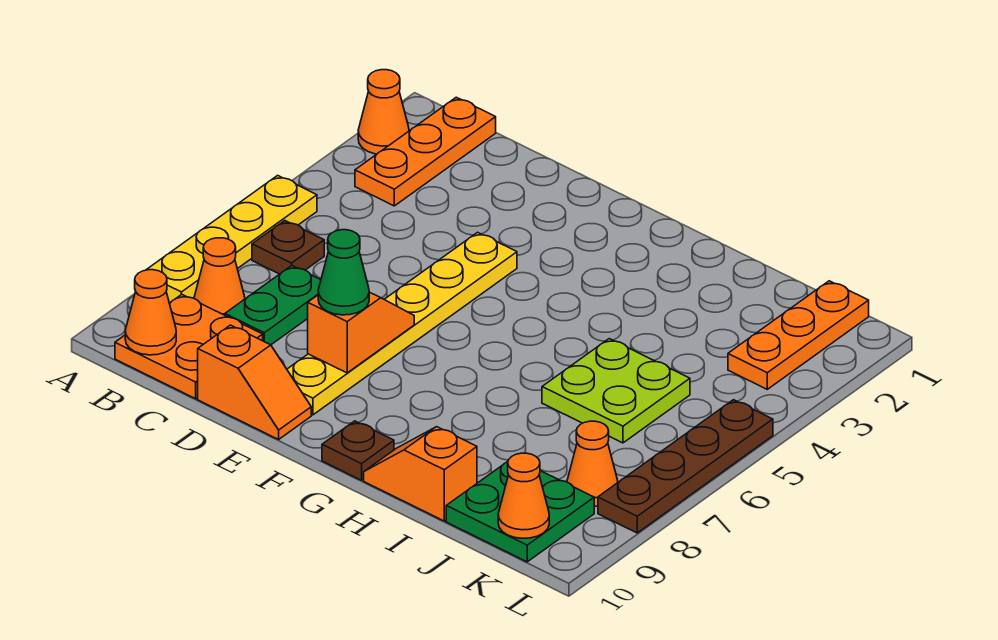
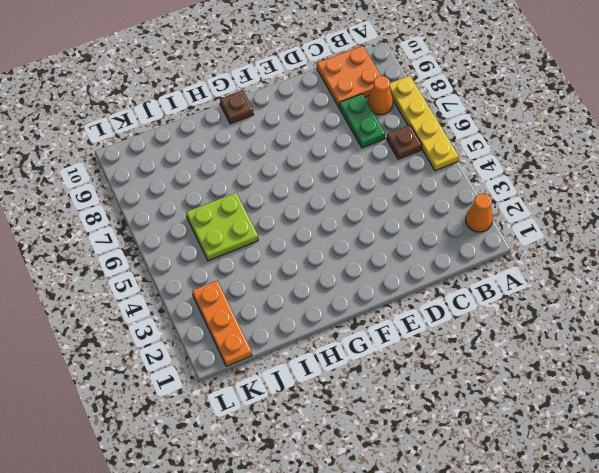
none -> orange 1x3 plate [355,97,496,206]
none -> orange 1x2 slope [198,325,311,439]
none -> yellow 1x6 plate [287,232,517,415]

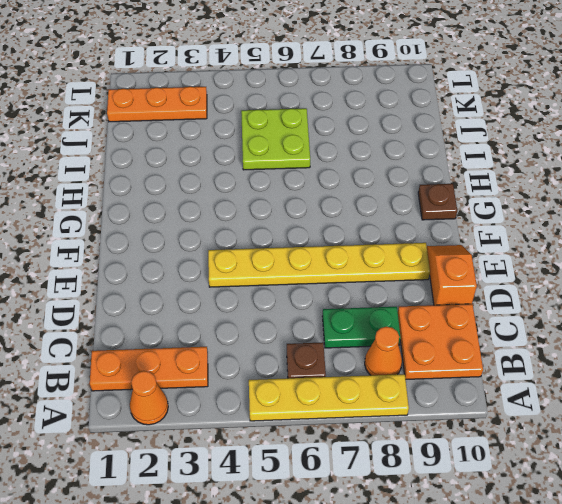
none -> orange 1x2 slope [364,427,477,521]
none -> green 2x2 plate [446,462,594,562]
none -> orange 1x1 cone [567,421,618,506]

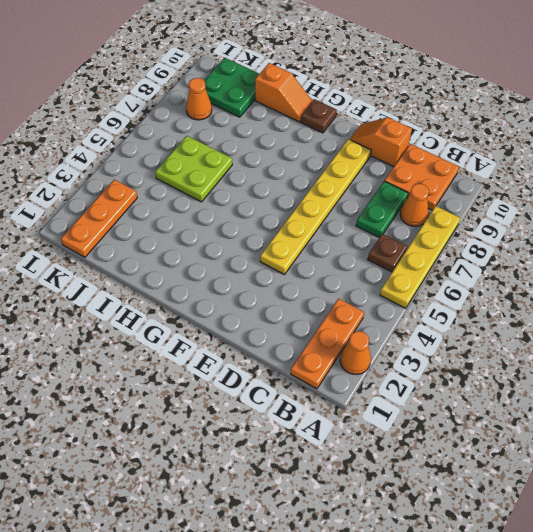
none -> brown 1x4 plate [598,400,773,533]
none -> orange 1x1 cone [125,270,176,355]
none -> orange 1x2 slope [308,292,414,373]

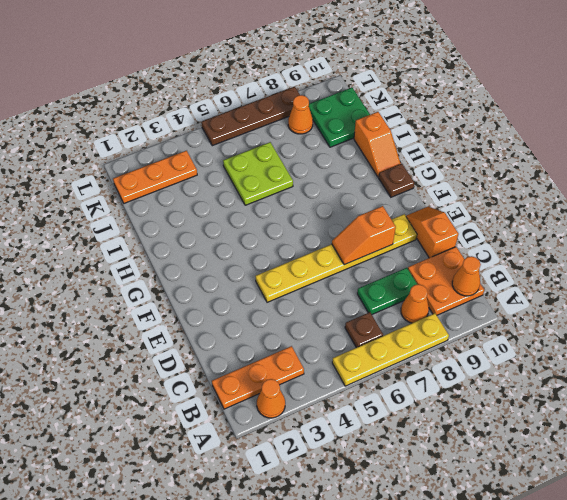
none -> orange 1x1 cone [498,453,549,538]
none -> green 1x1 cone [318,230,369,315]

